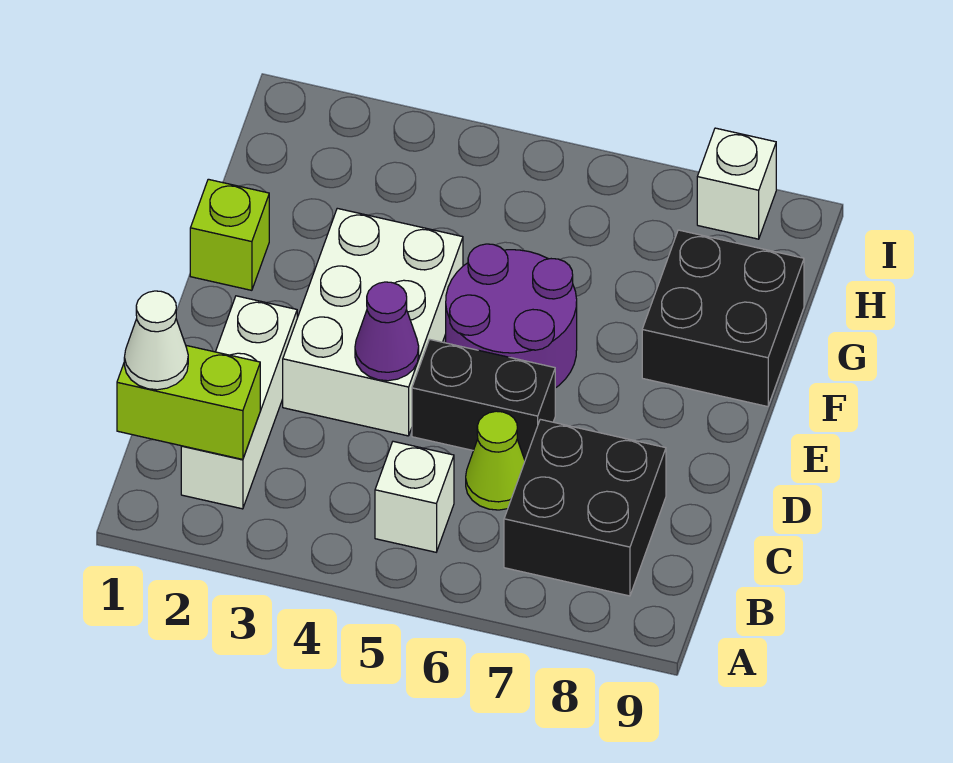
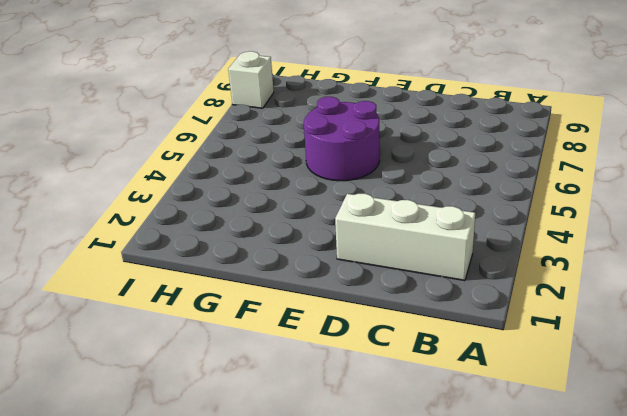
none -> white 1x1 brick [375,441,454,552]
none -> black 2x2 brick [504,419,666,596]
none -> lime 1x1 cone [466,411,525,510]

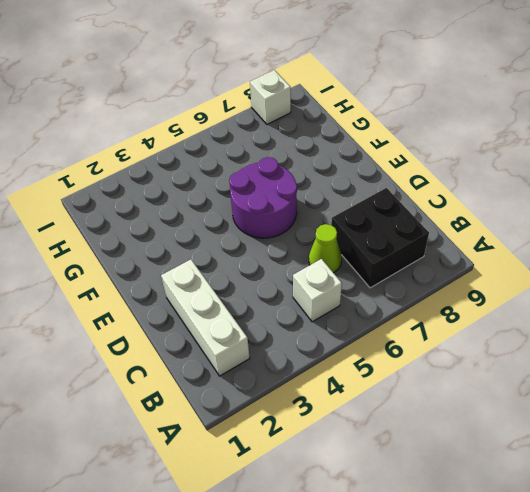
none -> white 2x3 brick [283,208,463,436]
none -> black 1x2 brick [412,339,555,460]
none -> lime 1x1 brick [190,179,269,290]

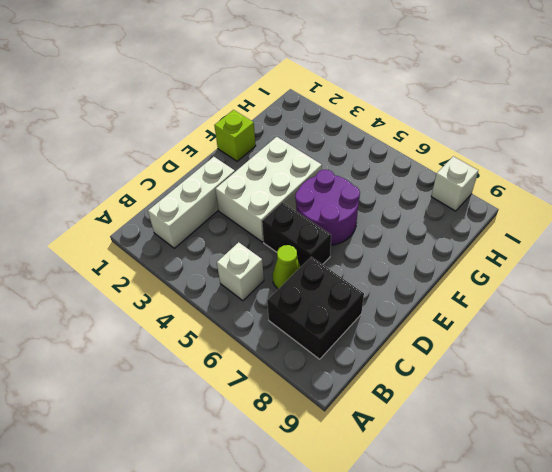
none -> black 2x2 brick [642,230,804,407]
none -> lime 1x2 brick [117,346,260,459]
none -> purple 1x1 cone [355,282,419,381]

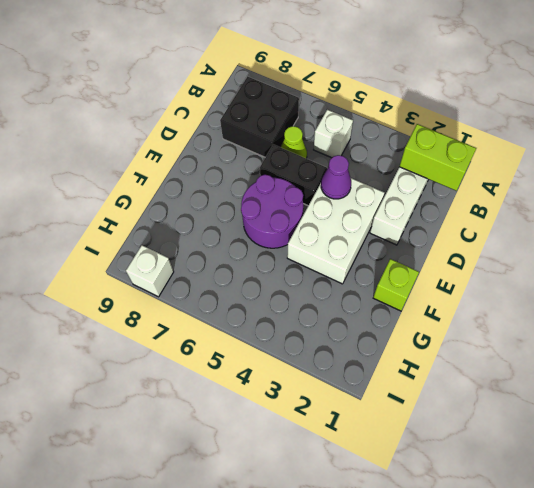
none -> black 2x2 brick [642,230,804,407]
none -> white 1x1 cone [124,291,188,390]

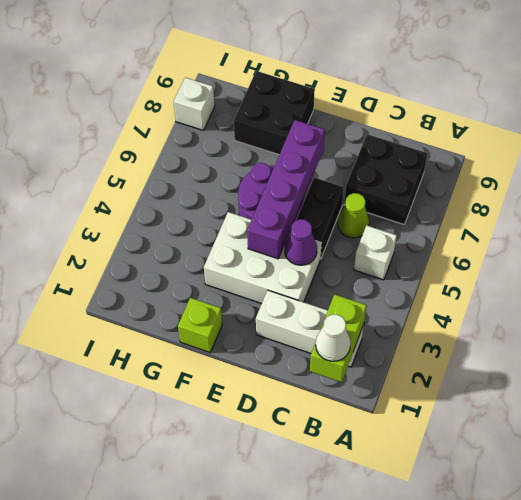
purple 1x4 brick [247,120,325,259] -> none

